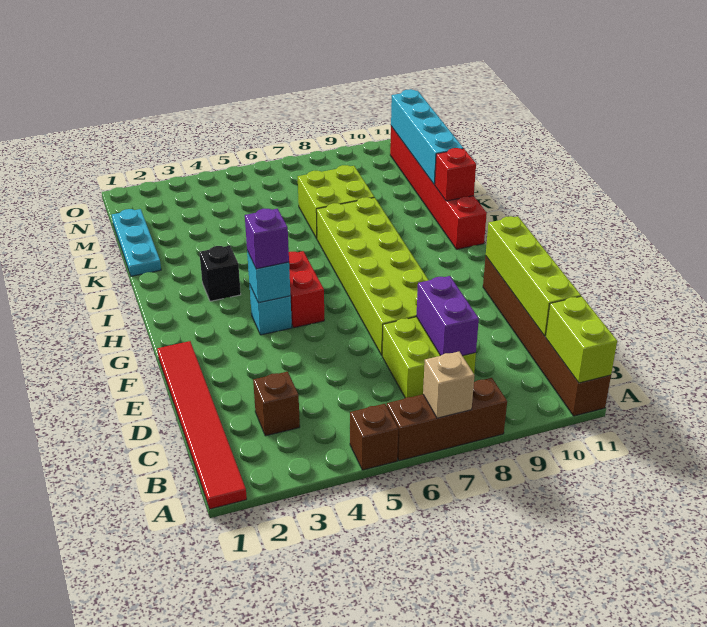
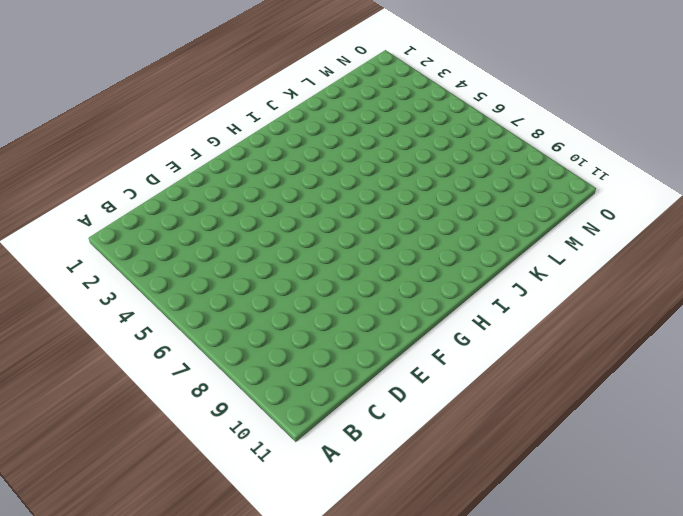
none -> red 1x6 tile [157,341,247,509]
none -> brown 1x1 brick [350,404,398,470]
none -> brown 1x3 brick [387,378,507,461]

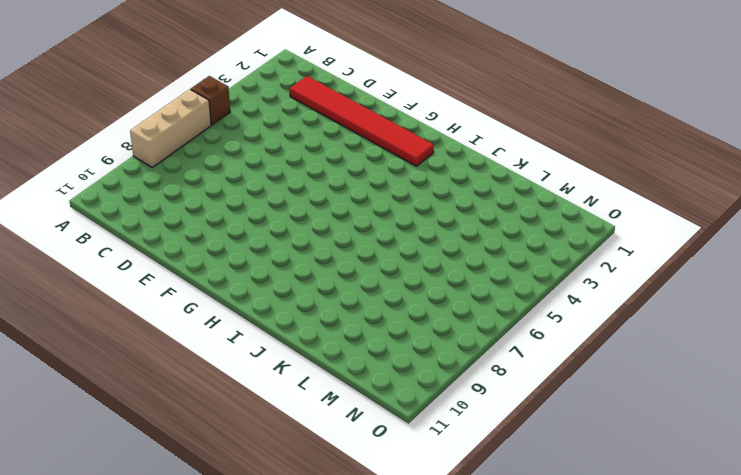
tan 1x3 brick [130,89,211,167] -> brown 1x3 brick [387,378,507,461]
red 1x6 tile [290,76,434,166] -> red 1x6 tile moved to [157,341,247,509]
none -> brown 1x6 brick [483,256,611,416]
none -> brown 1x1 brick [253,372,300,436]
none -> lime 2x2 brick [382,317,476,398]

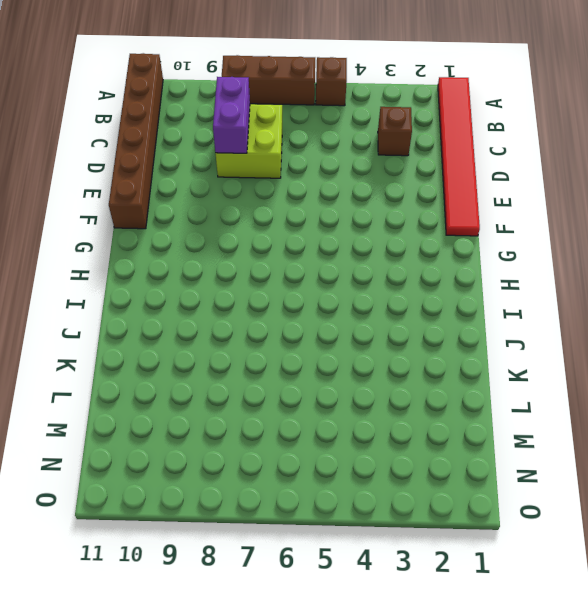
none -> lime 2x6 brick [316,197,429,355]
none -> cyan 1x1 brick [249,284,292,335]
none -> red 1x2 brick [289,251,324,328]

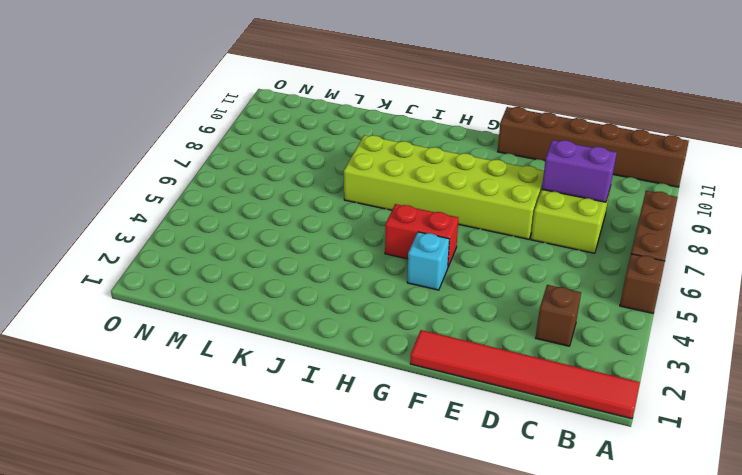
none -> black 1x1 brick [199,246,241,301]
none -> red 1x6 brick [390,126,487,249]
none -> cyan 1x3 plate [112,209,161,276]

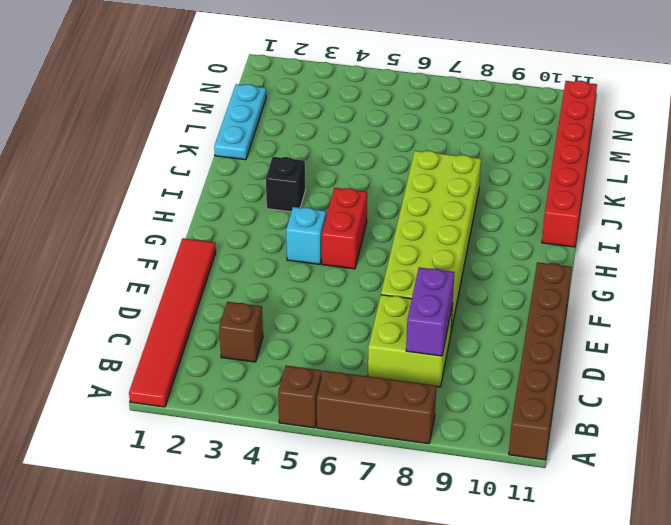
none -> lime 2x2 brick [298,165,374,238]
none -> tan 1x1 brick [423,352,475,418]
none -> lime 1x2 brick [546,296,617,383]

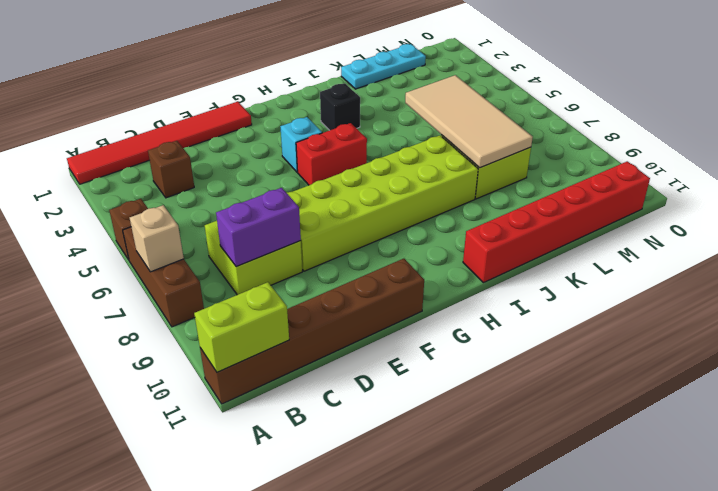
tan 2x4 tile [405,75,533,168] -> none
none -> lime 1x4 brick [486,216,581,336]
none -> cyan 1x1 brick [247,251,291,303]
none -> red 1x1 brick [434,148,476,201]

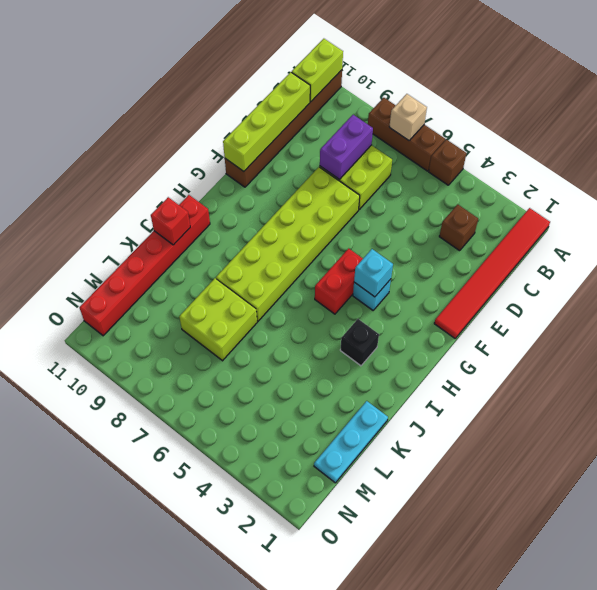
none -> cyan 1x4 brick [391,89,463,184]
none -> purple 1x1 brick [245,209,289,269]

